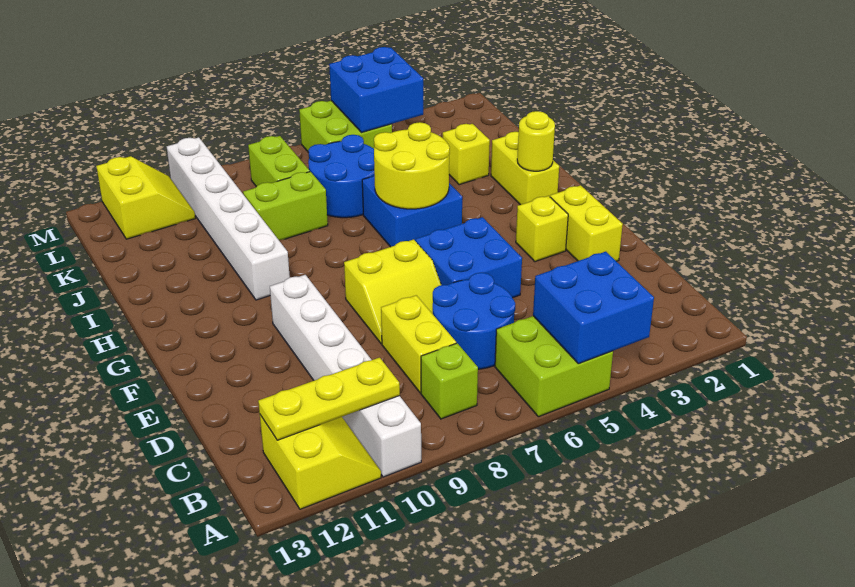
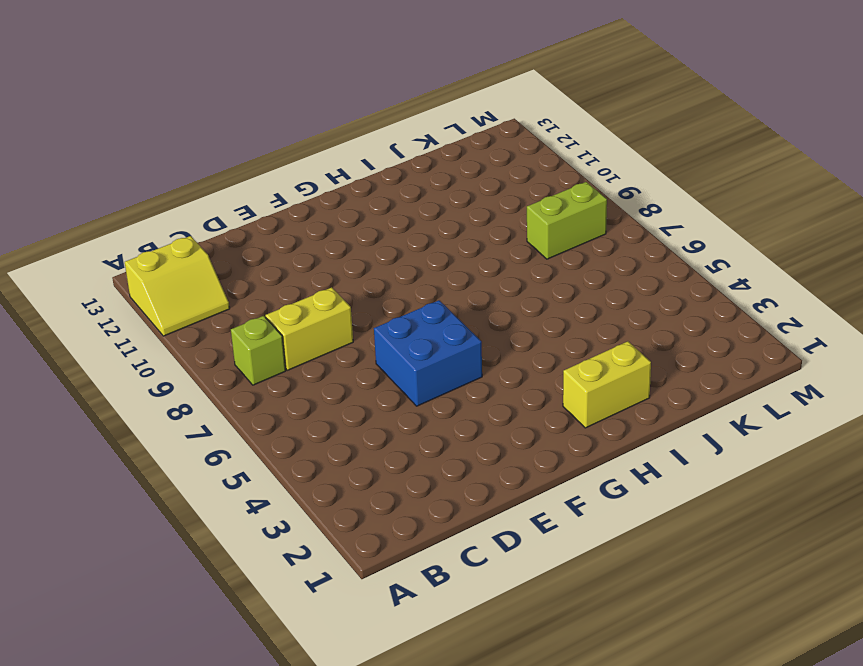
none -> lime 2x2 brick [495,316,613,417]
none -> white 1x6 brick [270,275,421,477]
none -> blue 2x2 round brick [433,273,515,369]

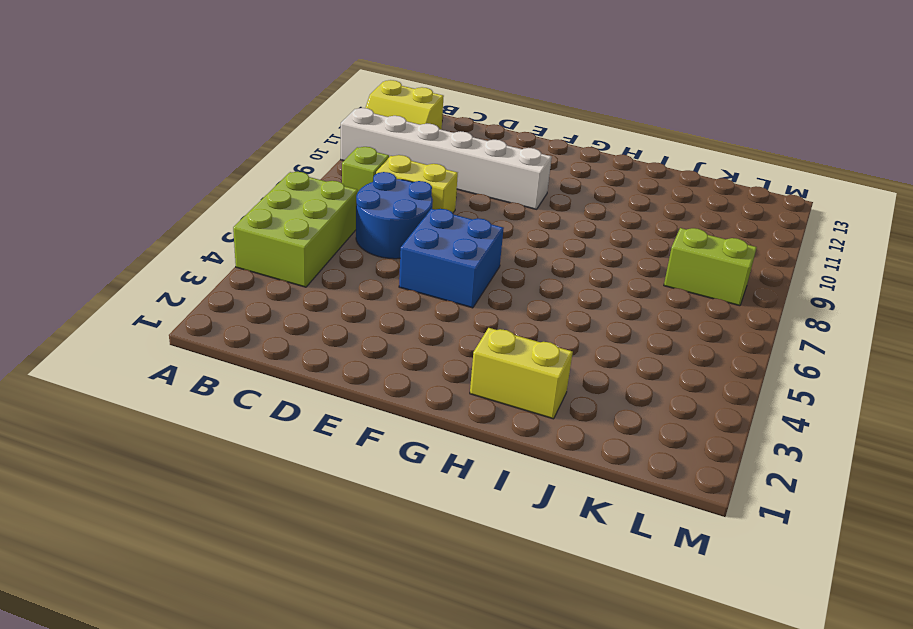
lime 2x3 brick [233,172,358,287] -> lime 2x2 brick [495,316,613,417]
none -> yellow 1x2 brick [550,185,623,261]
none -> yellow 2x2 slope [344,239,441,344]
none -> yellow 1x1 brick [516,196,568,262]

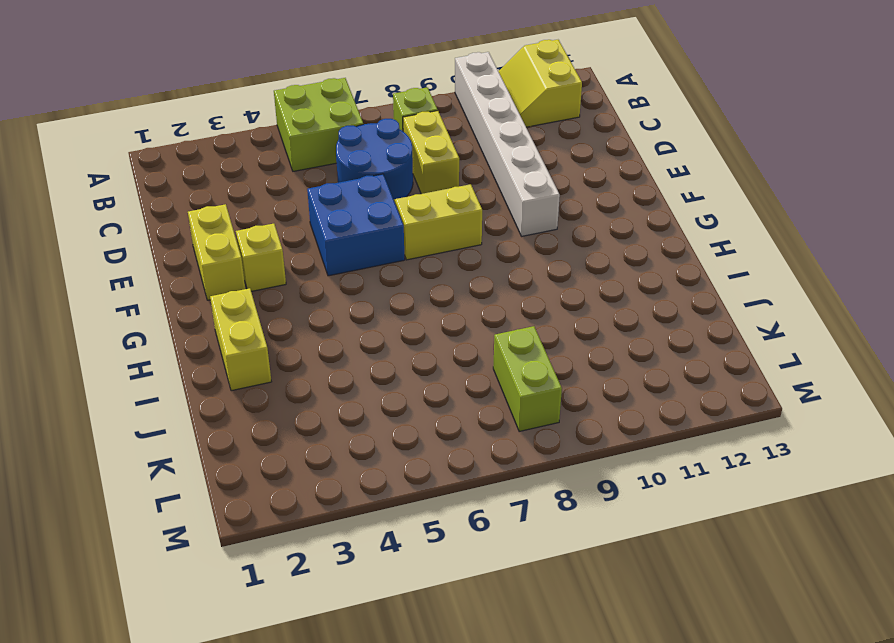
none -> blue 2x2 brick [362,176,462,247]
none -> white 1x6 brick [167,137,290,300]
none -> yellow 1x1 brick [443,124,490,185]

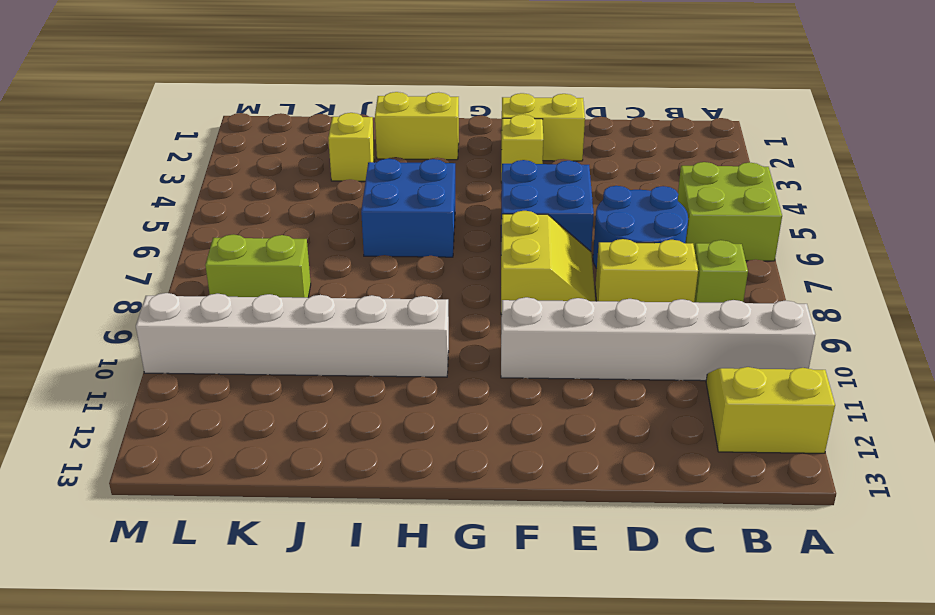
none -> blue 2x2 round brick [308,135,375,218]
none -> lime 1x2 brick [243,172,328,240]
none -> lime 2x2 brick [299,101,392,153]

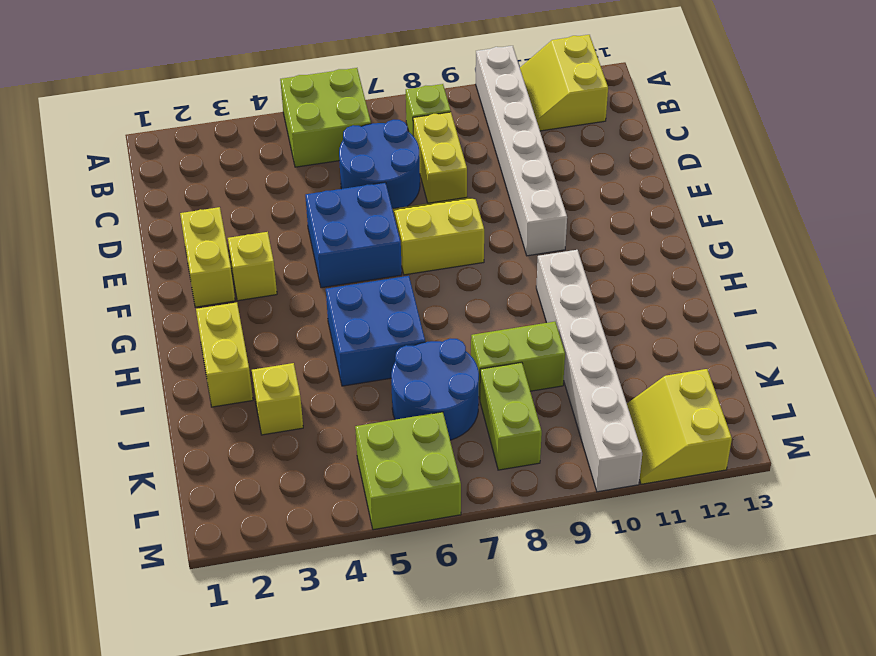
none -> blue 2x2 brick [533,252,654,364]
none -> yellow 1x3 plate [258,358,400,440]
none -> yellow 1x1 round brick [517,111,555,171]

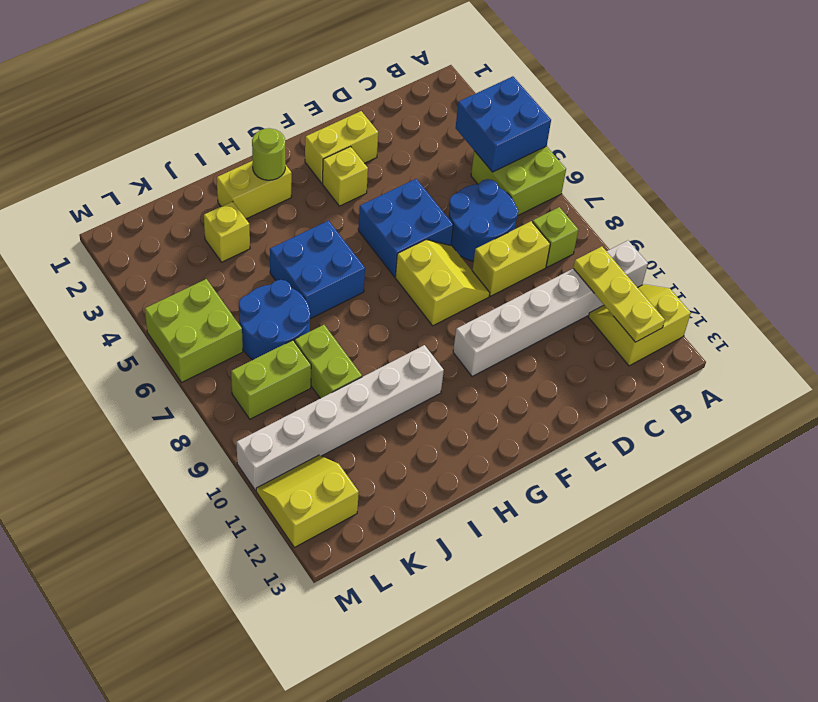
lime 1x1 round brick [252,128,285,180] -> yellow 1x1 round brick [517,111,555,171]
none -> yellow 2x2 round brick [374,122,450,209]
none -> blue 2x2 brick [329,47,423,133]

